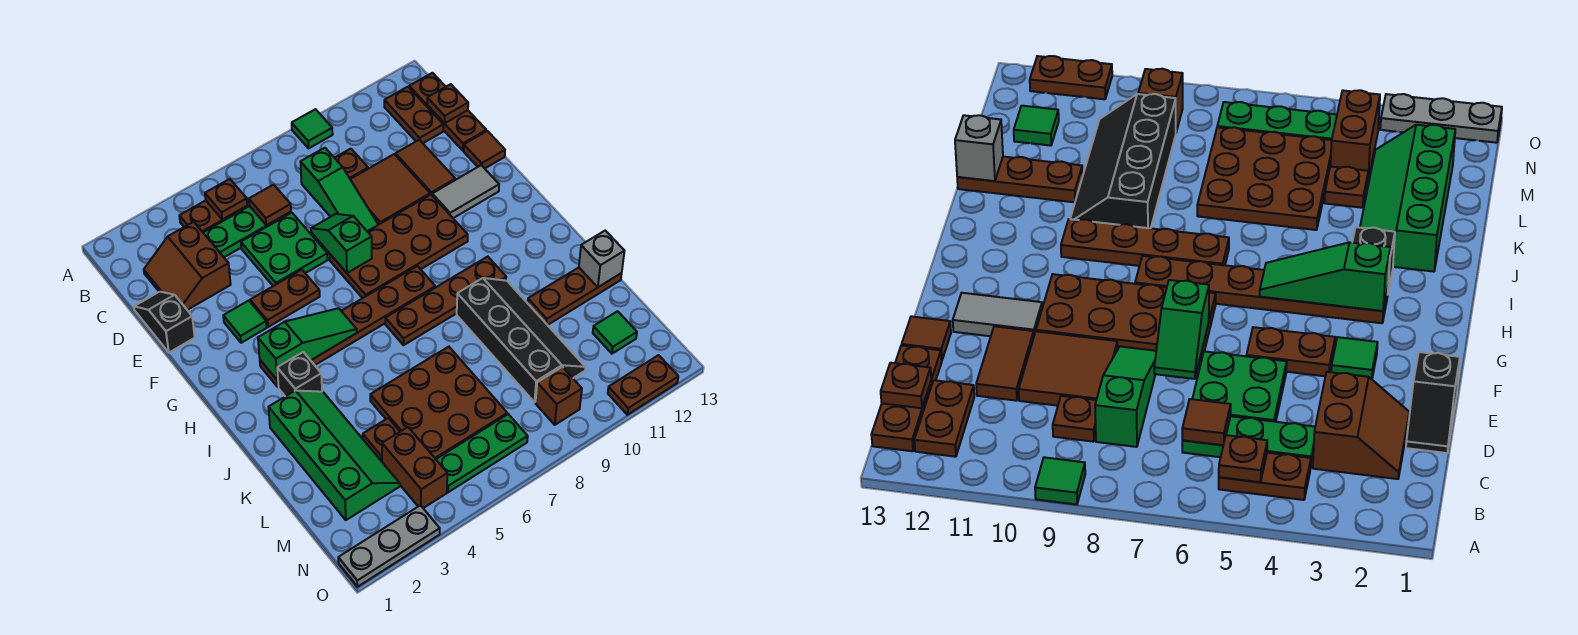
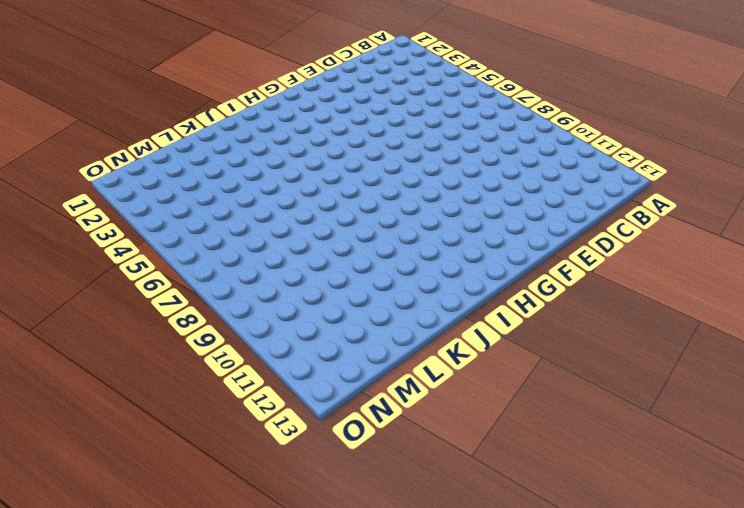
none -> green 1x1 tile [292,109,333,148]
none -> brown 1x2 plate [179,201,247,232]
none -> brown 1x2 plate [384,87,443,143]
none -> brown 1x3 plate [409,73,486,150]

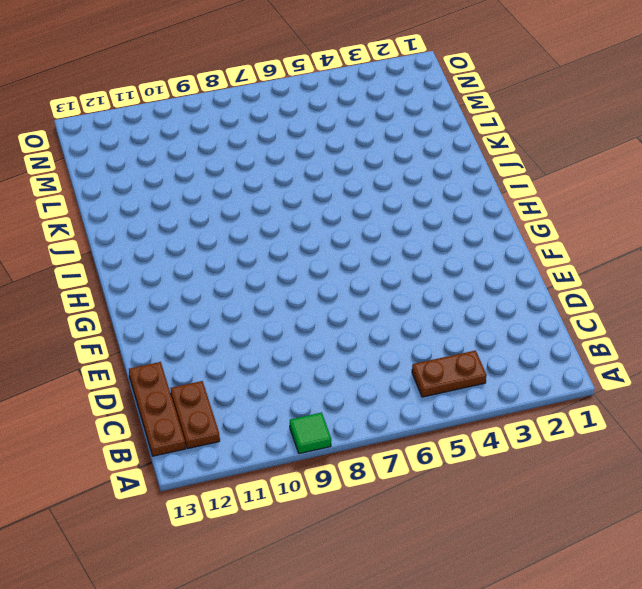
none -> brown 2x2 slope [144,222,231,310]
none -> green 1x3 plate [203,206,291,257]
none -> green 1x3 slope [301,148,378,231]
none -> brown 1x1 plate [335,149,368,179]

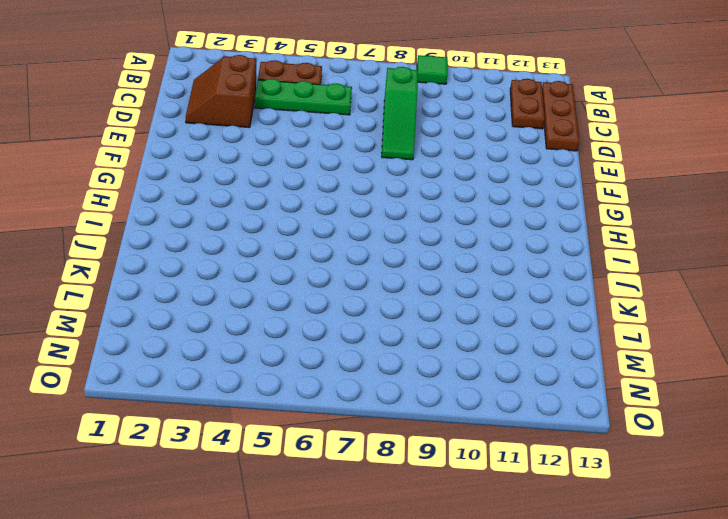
none -> brown 1x1 plate [335,149,368,179]
none -> black 1x2 slope [134,292,195,353]
none -> green 2x2 plate [241,213,328,286]
none -> brown 2x2 tile [350,154,430,225]

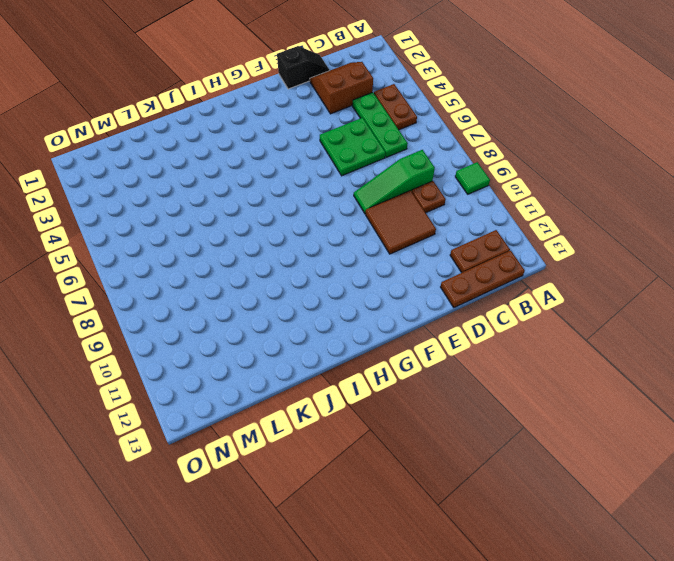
none -> brown 1x2 tile [395,140,455,195]
none -> brown 1x1 tile [464,131,505,168]
none -> green 1x1 tile [223,301,267,343]
none -> brown 1x2 plate [250,270,320,327]

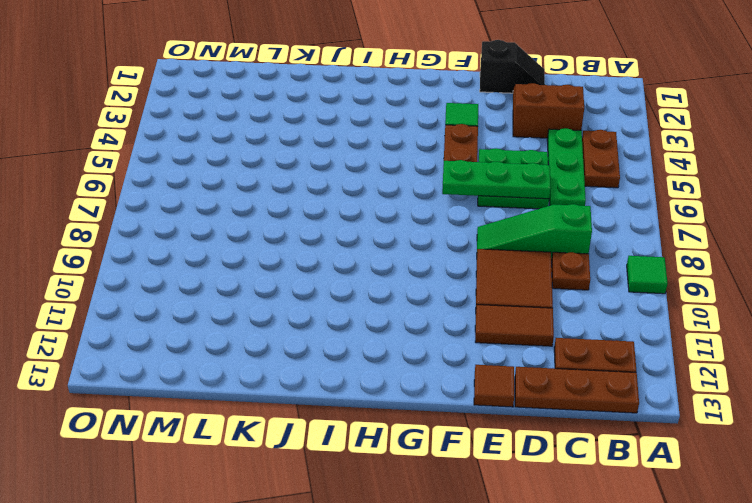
green 1x3 plate [442,160,551,199] -> green 1x3 plate turned to [436,414,528,492]
none -> brown 2x4 plate [329,194,468,298]
none -> grey 1x2 tile [432,165,499,218]
none -> brown 1x6 plate [260,266,435,387]
none -> black 1x1 brick [277,352,322,396]

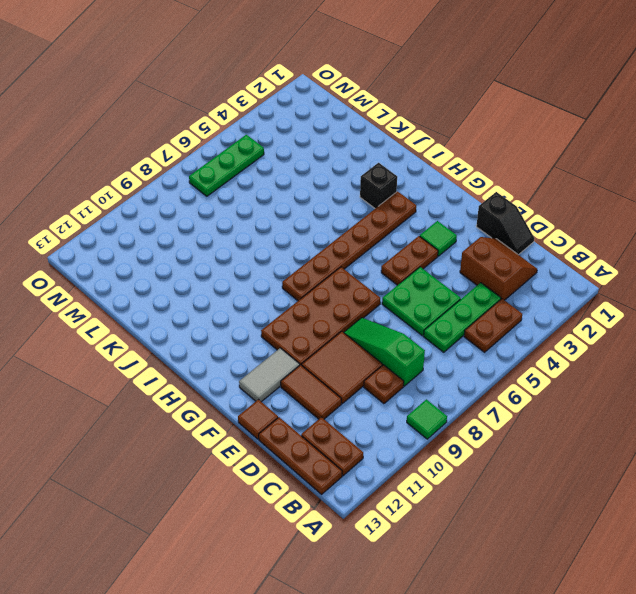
none -> brown 1x4 plate [385,257,506,345]
none -> green 2x4 slope [269,390,400,520]
none -> black 2x4 slope [457,278,585,402]
none -> brown 3x3 plate [370,347,507,459]

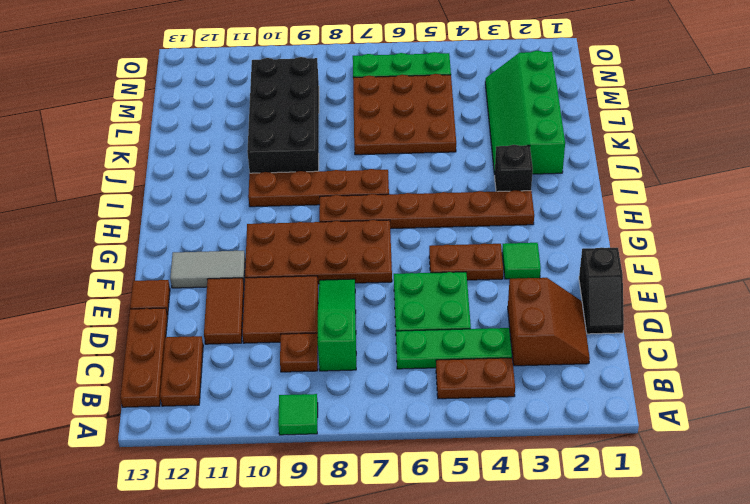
black 2x4 brick [247,57,319,173] -> black 2x4 slope [457,278,585,402]
none -> brown 1x3 plate [528,268,622,325]
none -> brown 1x1 plate [363,418,400,461]
none -> brown 1x2 brick [382,427,447,508]
none -> green 1x1 tile [593,311,637,354]

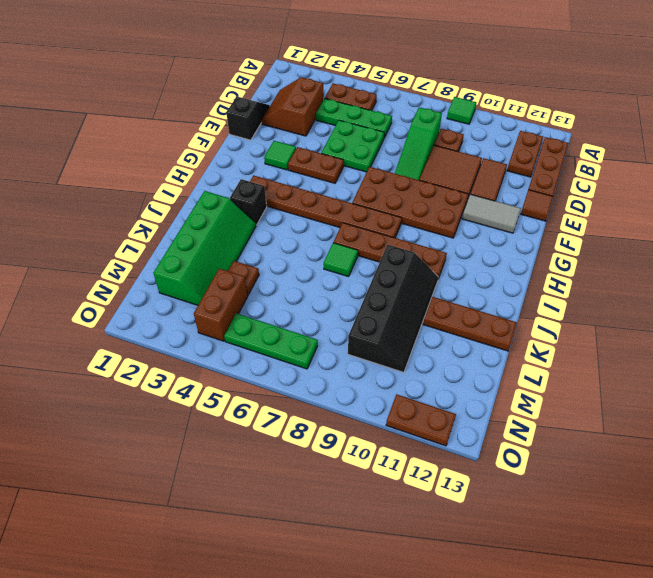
green 1x1 tile [324,243,358,277] -> green 1x1 tile moved to [593,311,637,354]
none -> brown 3x3 plate [370,347,507,459]
none -> brown 1x1 brick [535,367,582,425]
none -> grey 1x3 plate [338,505,440,587]
none -> brown 1x1 plate [205,179,247,220]

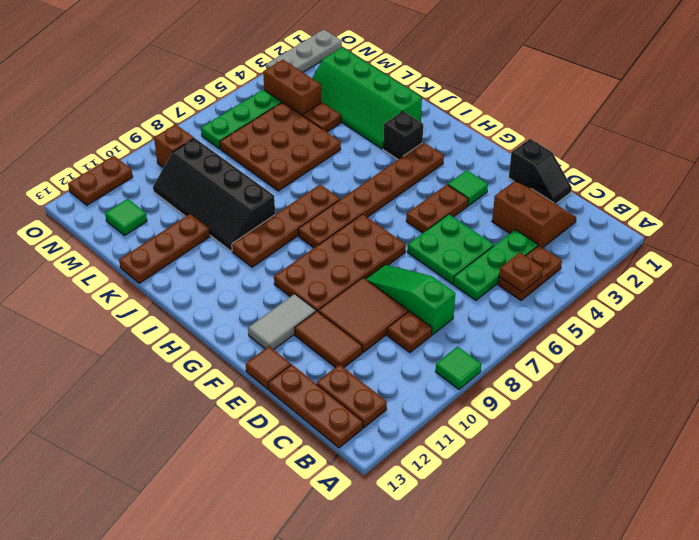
none -> brown 1x1 tile [249,185,291,225]
none -> brown 1x1 plate [427,84,468,123]
none -> green 1x2 slope [311,214,372,273]
none -> green 1x3 slope [258,308,357,380]

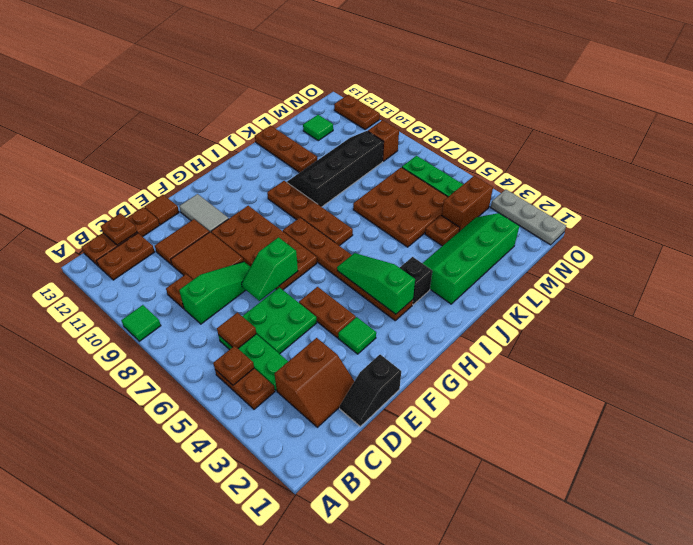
none -> grey 1x1 brick [579,231,624,287]

